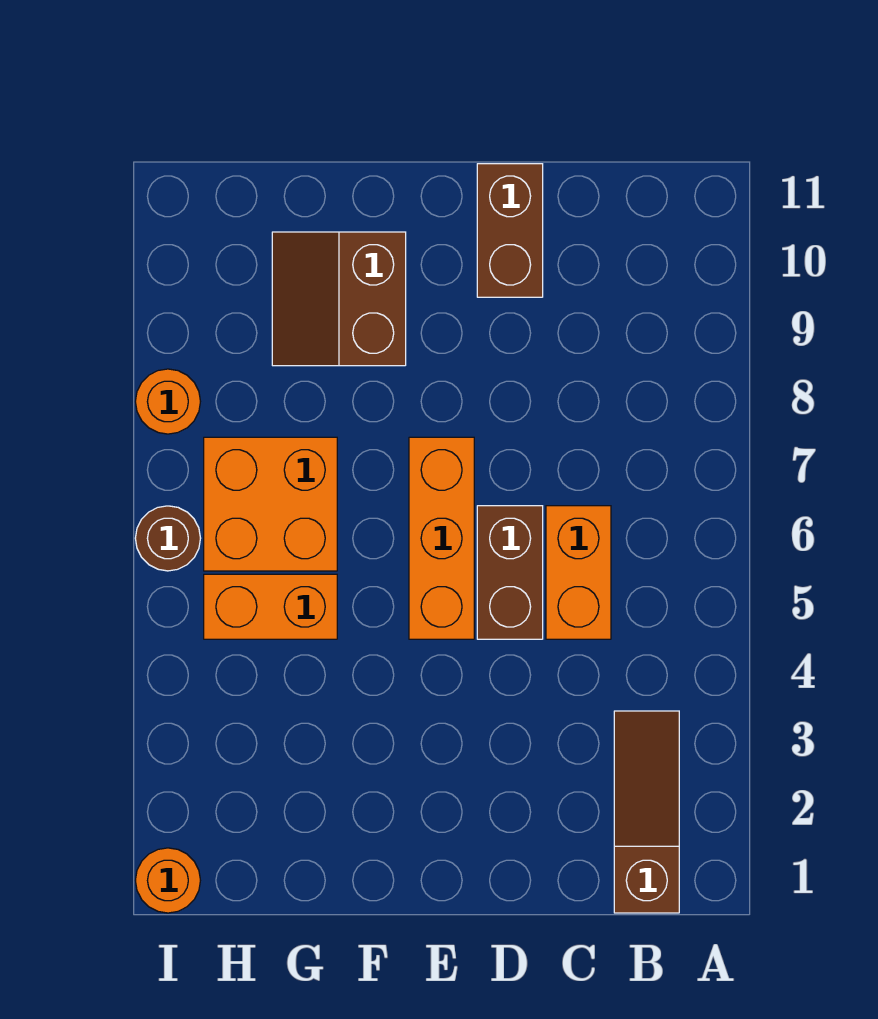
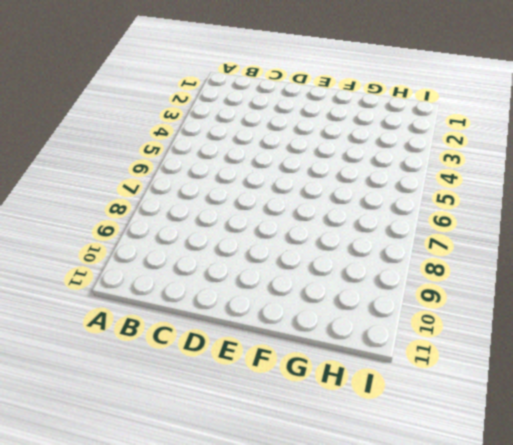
none -> brown 1x3 slope [614,711,679,913]
none -> orange 1x2 brick [546,506,611,639]

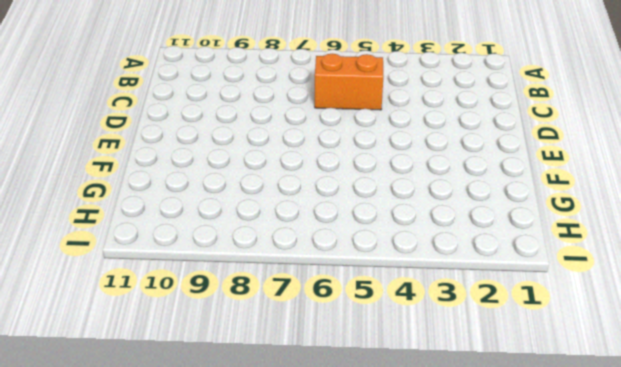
none -> brown 1x3 slope [614,711,679,913]
none -> brown 1x2 brick [477,506,543,639]

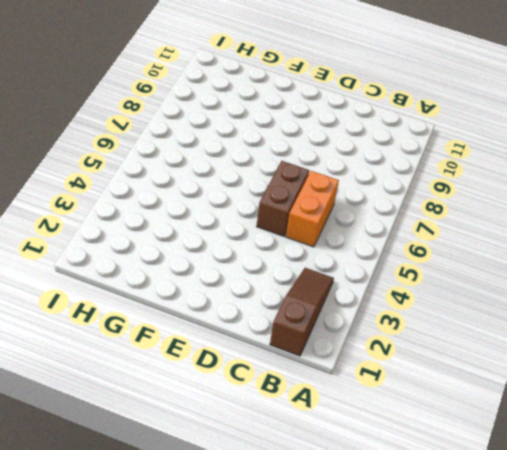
none -> brown 1x2 brick [477,164,543,297]
none -> orange 1x3 brick [409,437,474,639]

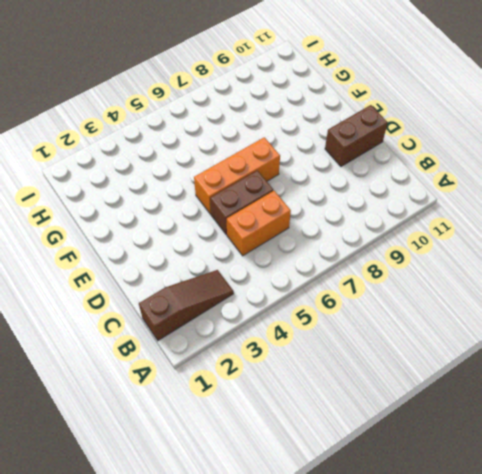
none -> brown 2x2 slope [272,232,406,366]
none -> orange 1x2 brick [204,574,337,639]

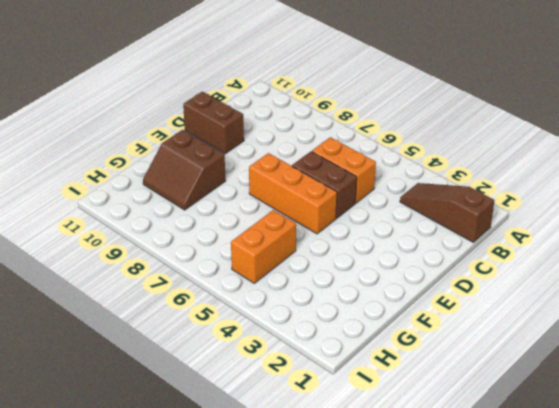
none -> orange 2x2 brick [204,437,337,571]
none -> orange 1x1 round brick [135,848,200,913]

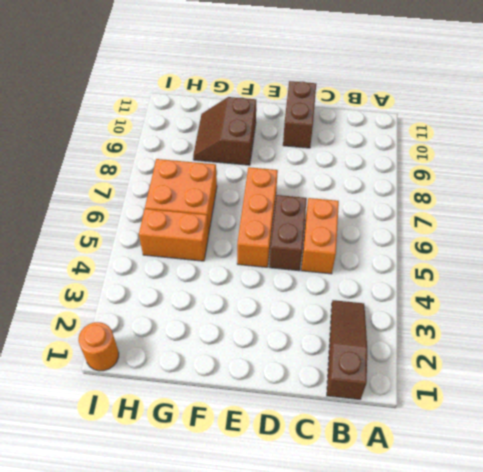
none -> brown 1x1 round brick [135,506,201,571]
none -> orange 1x1 round brick [135,369,200,434]

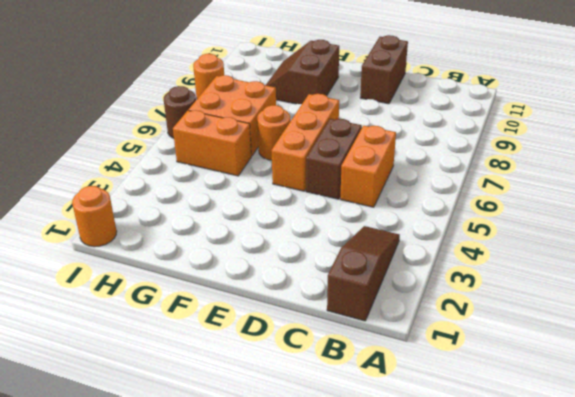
orange 1x1 round brick [257,105,290,160] -> none

